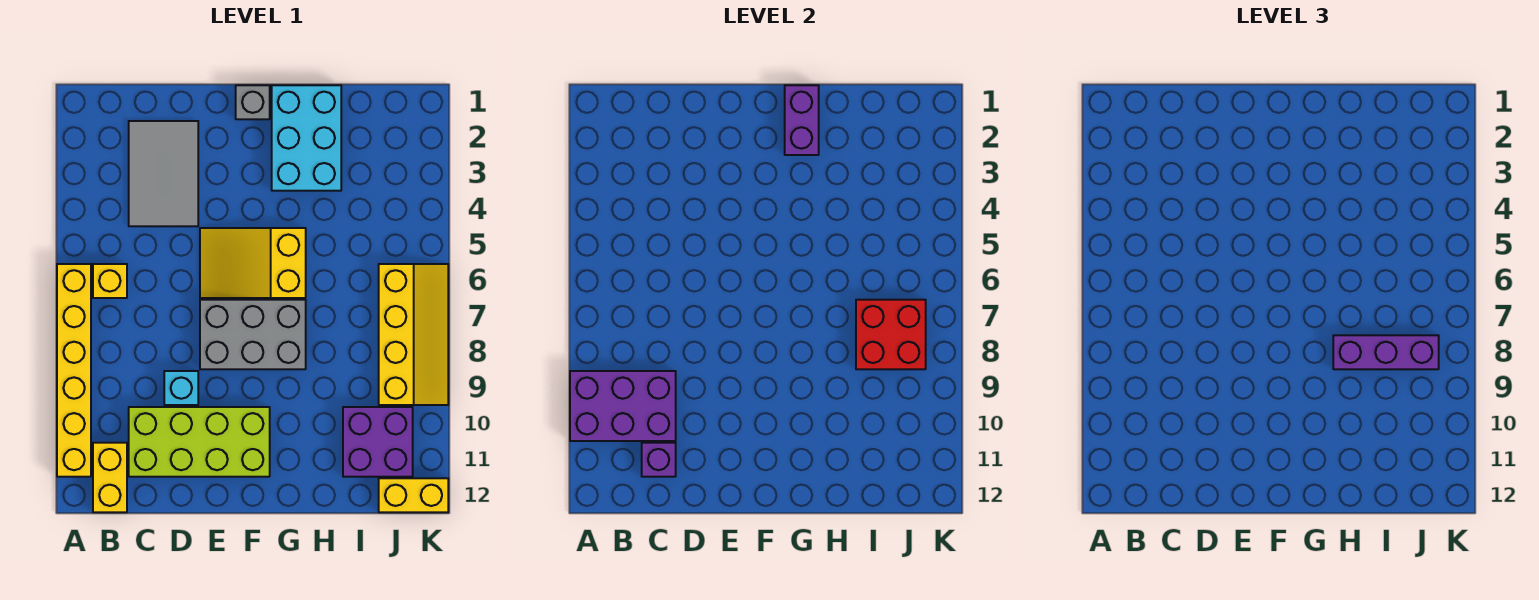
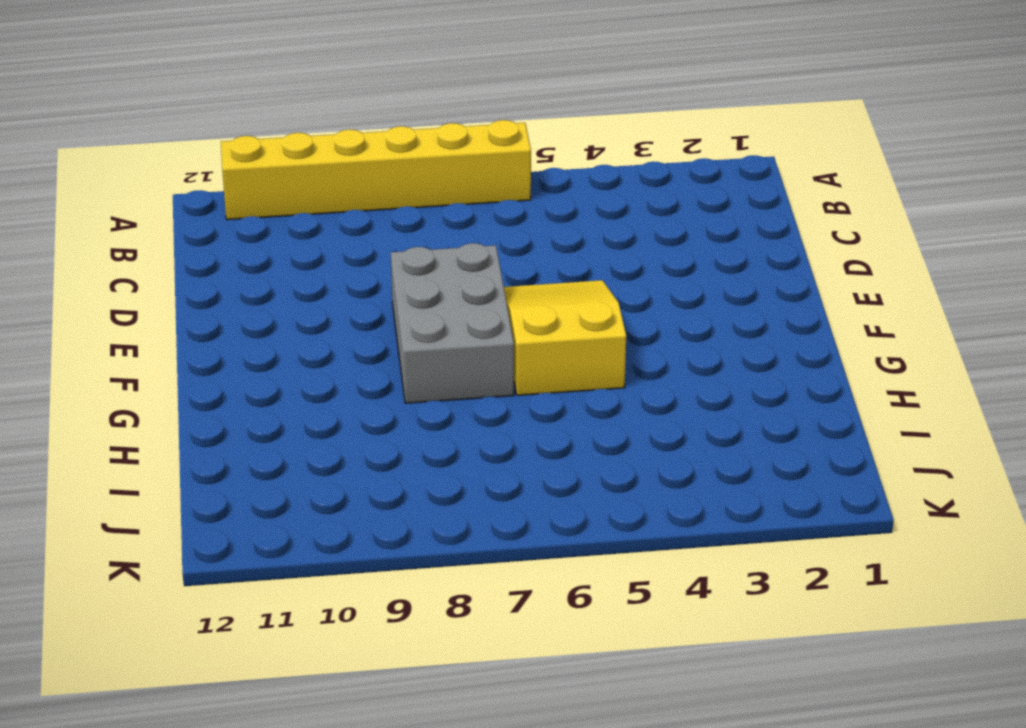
none -> yellow 1x1 brick [93,264,127,298]
none -> yellow 1x2 brick [93,443,127,512]
none -> grey 2x3 tile [129,121,198,226]

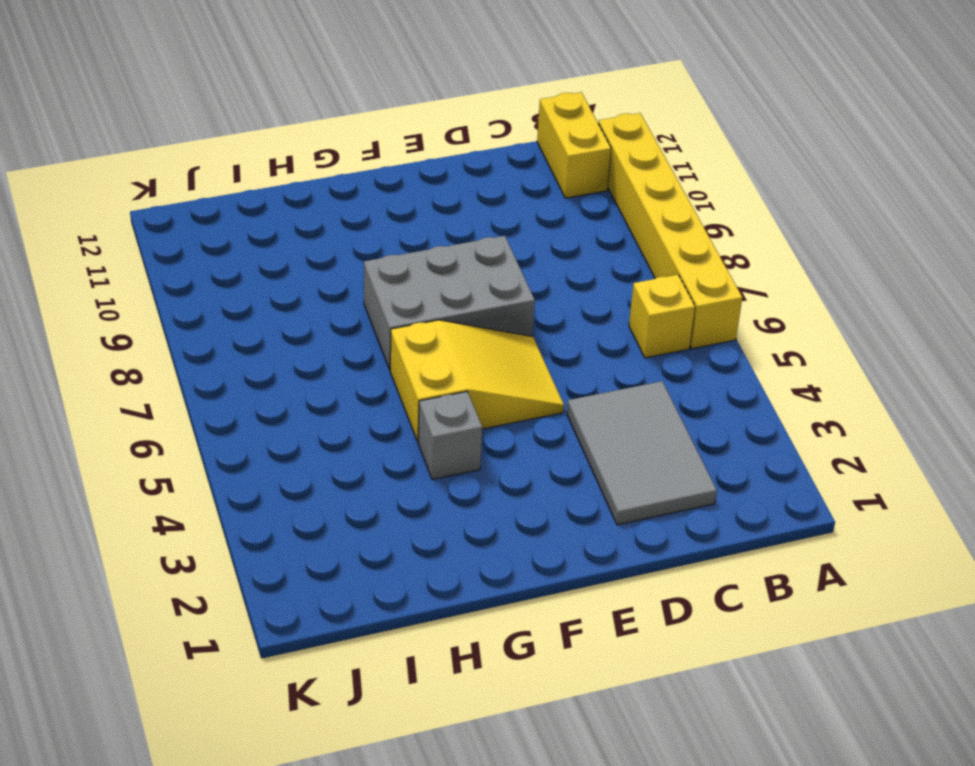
grey 1x1 brick [418,392,482,480] -> grey 1x1 brick moved to [236,85,270,119]
none -> lime 2x4 brick [129,407,270,477]
none -> cyan 1x1 brick [164,371,198,405]
none -> cyan 2x3 brick [272,85,341,191]

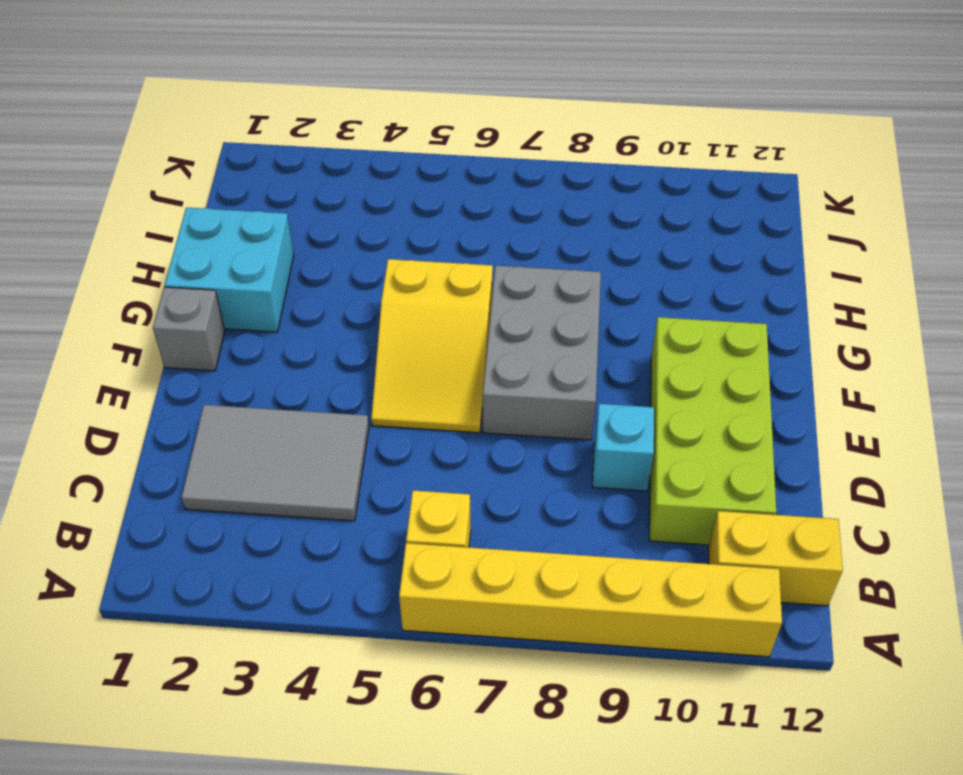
cyan 2x2 brick [165,208,294,332] -> cyan 2x3 brick [272,85,341,191]
none -> purple 2x2 brick [343,407,413,477]
none -> yellow 2x4 slope [379,264,448,405]
none -> yellow 1x2 brick [379,478,448,512]

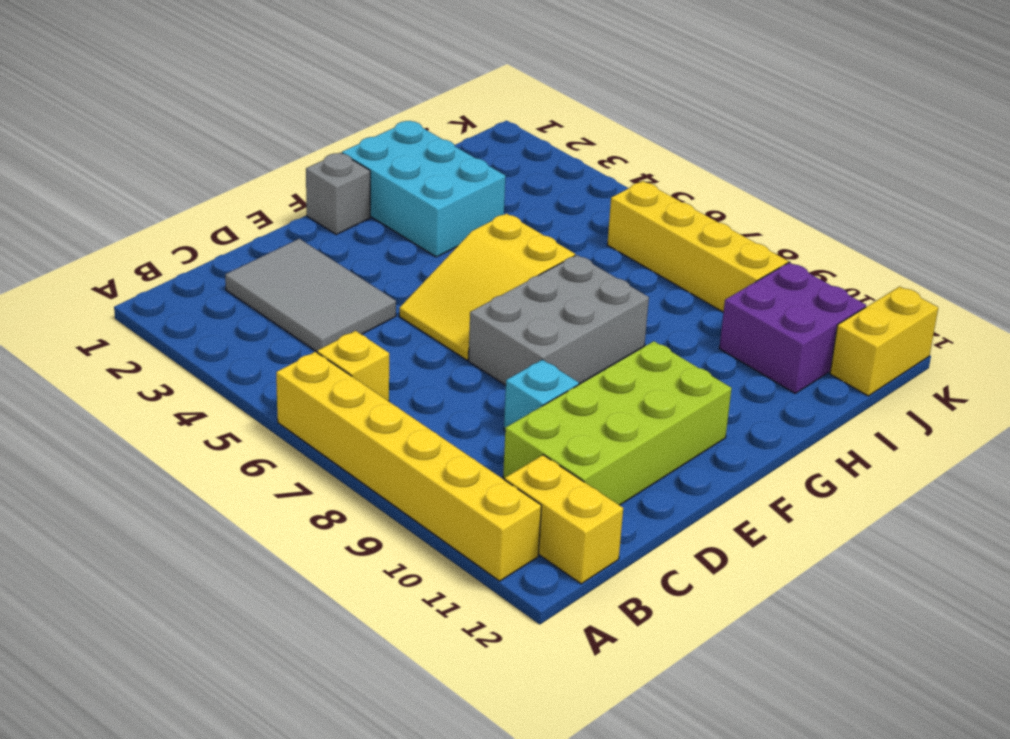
none -> purple 2x3 brick [570,371,676,441]
none -> purple 1x1 brick [642,443,676,477]
none -> purple 1x2 brick [785,85,819,155]

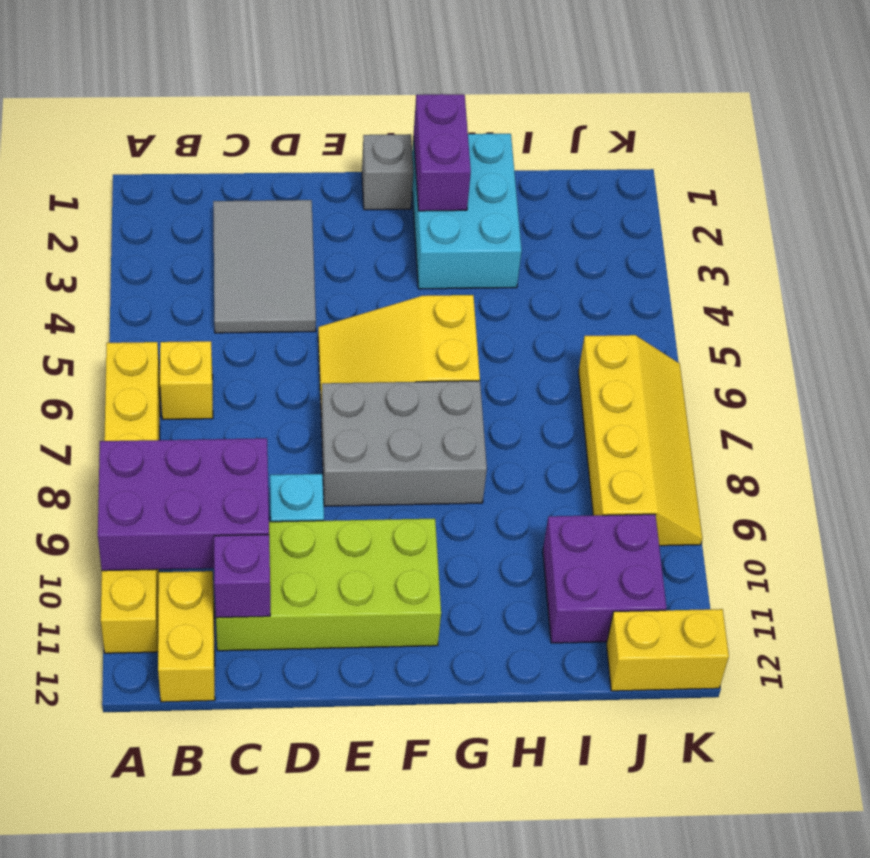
none -> red 2x2 brick [856,300,926,369]
none -> purple 1x3 brick [1333,335,1439,369]

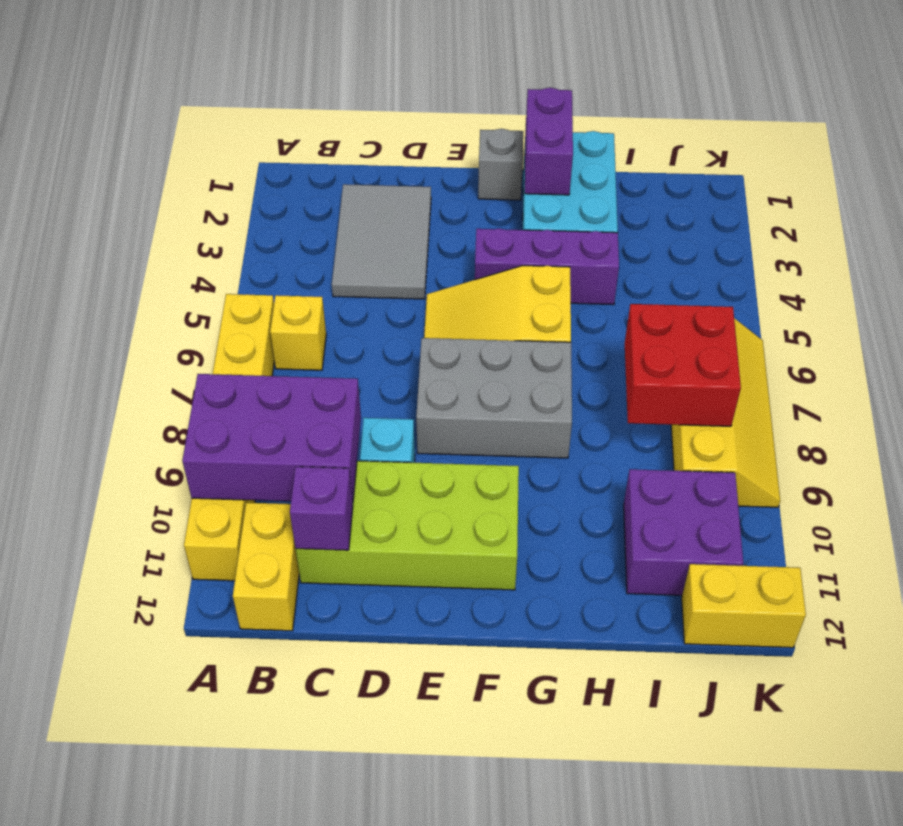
purple 1x3 brick [475,228,619,305] -> purple 1x3 brick moved to [1333,335,1439,369]

